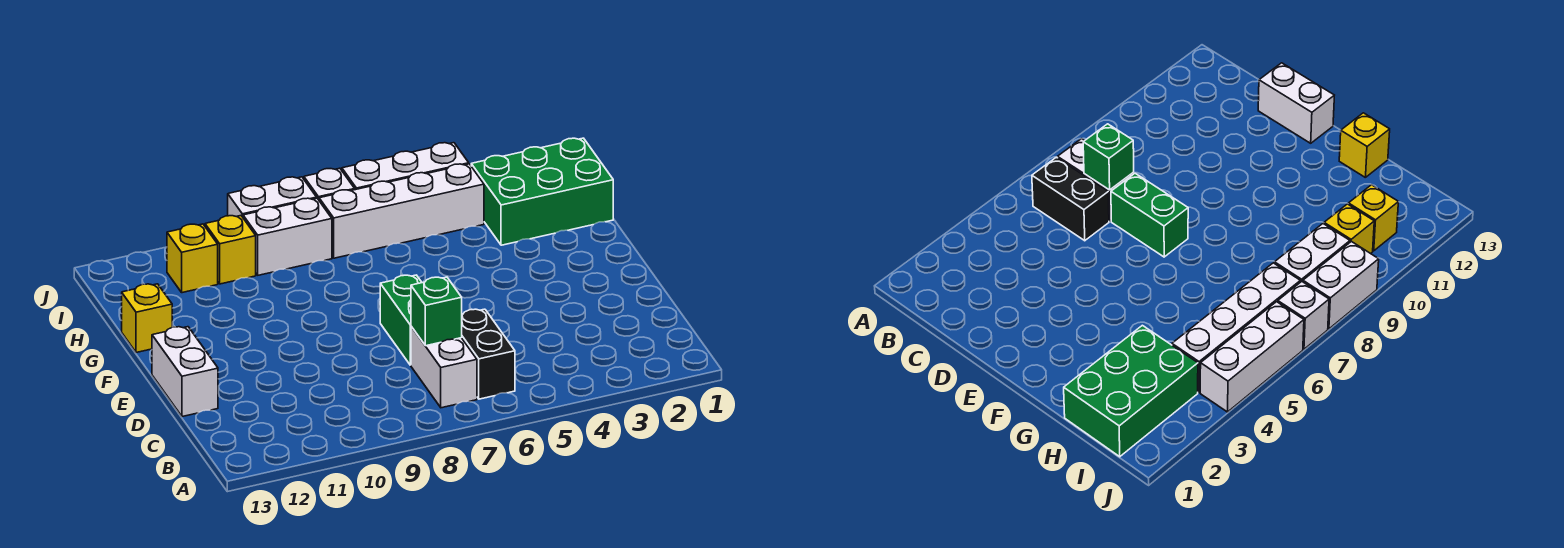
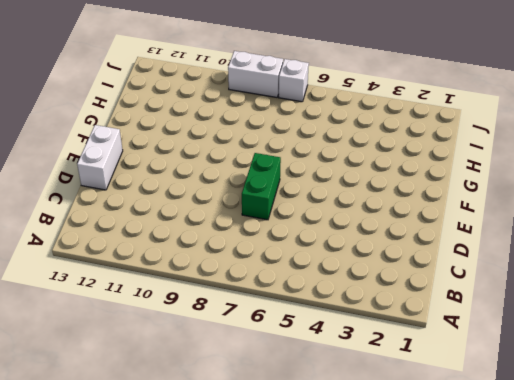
none -> black 1x2 brick [462,309,515,399]
none -> white 1x2 brick [411,326,477,408]
none -> yellow 1x1 brick [122,284,172,353]

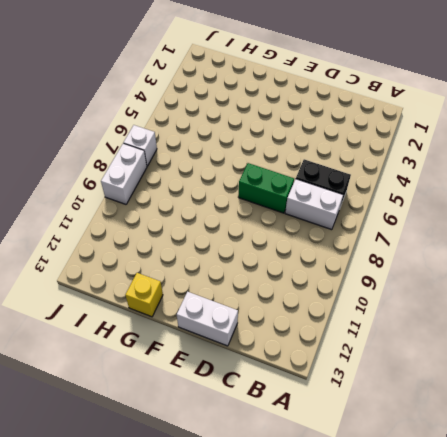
none -> green 2x3 brick [471,138,613,245]
none -> white 1x4 brick [319,164,484,258]
none -> white 1x2 brick [243,198,332,275]

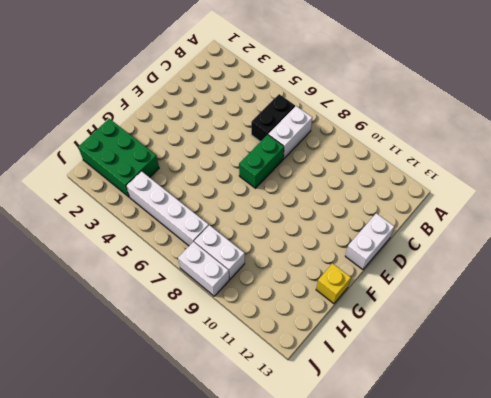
none -> yellow 1x1 brick [205,216,256,284]
none -> yellow 1x1 brick [167,224,218,293]
none -> white 1x3 brick [342,143,469,190]

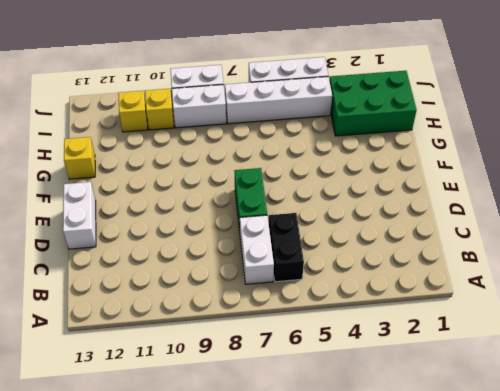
none -> white 1x1 brick [304,168,355,200]
none -> green 1x1 brick [411,277,462,346]

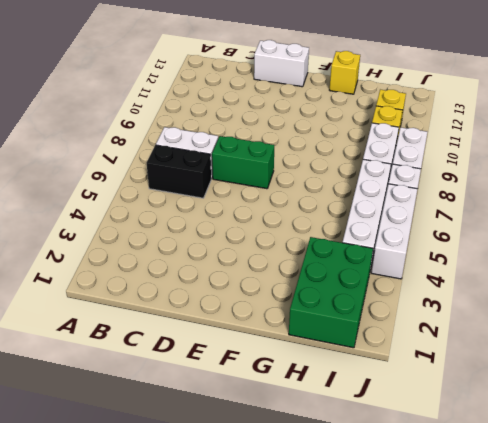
none -> green 1x1 brick [411,277,462,346]

